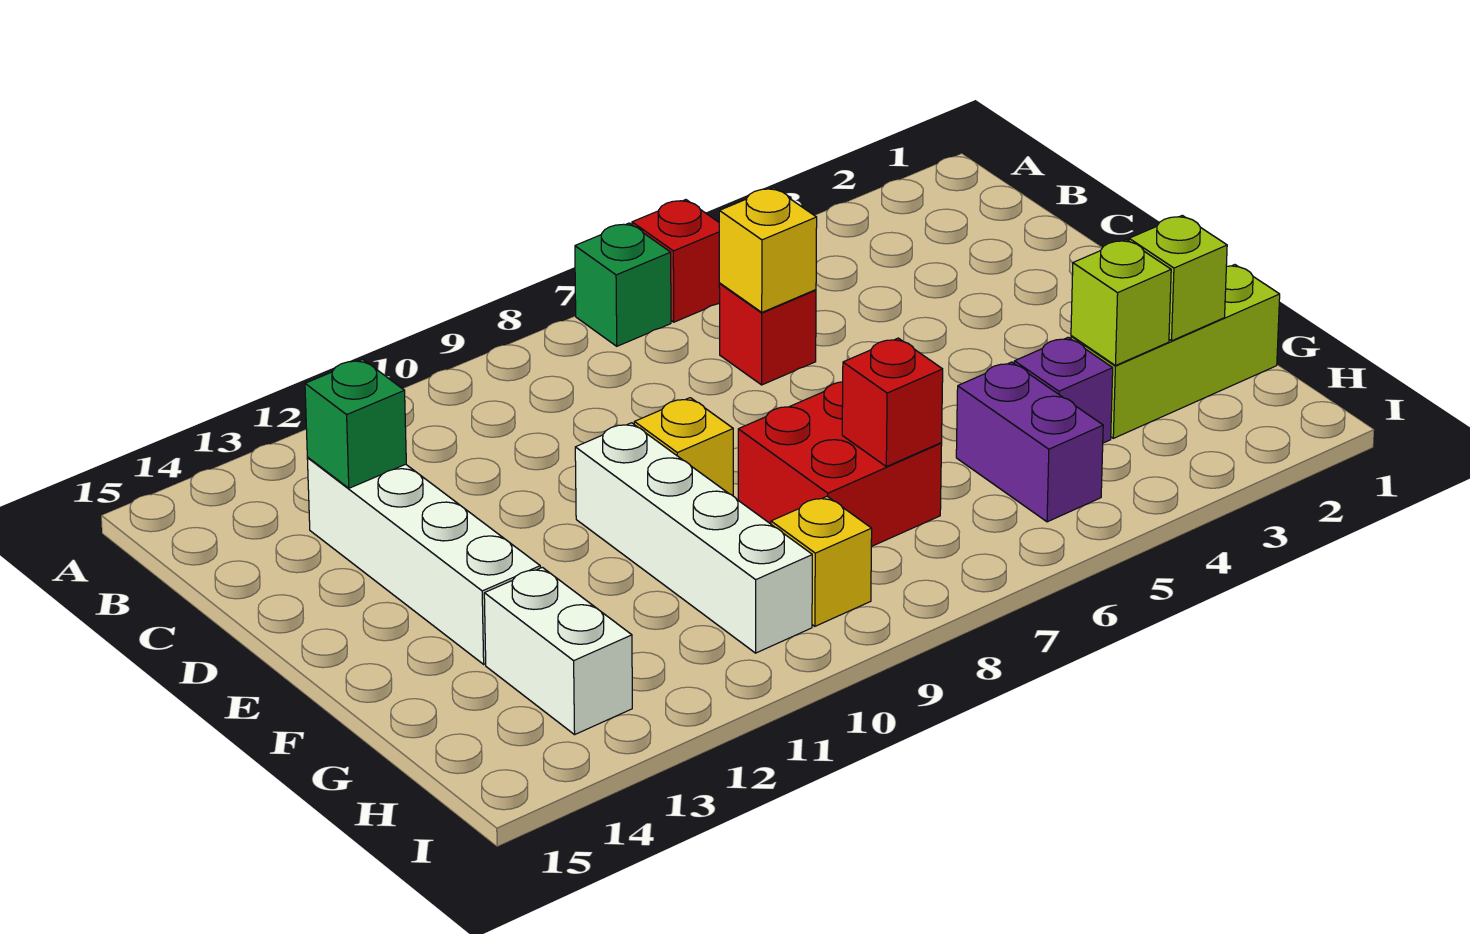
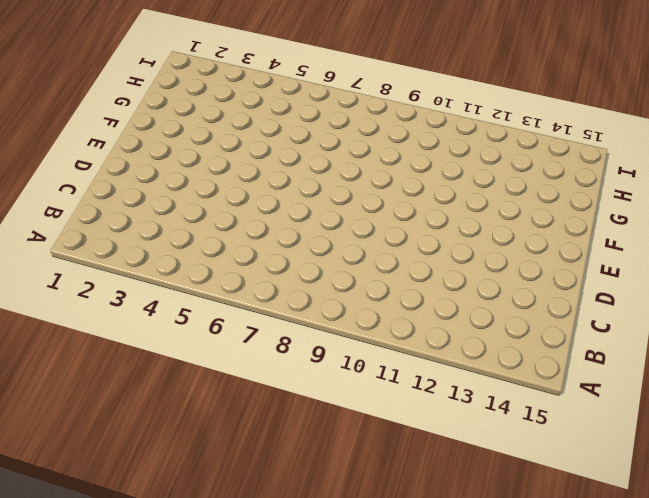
none -> red 1x1 brick [632,200,720,322]
none -> green 1x1 brick [575,223,671,346]
none -> red 1x1 brick [719,284,816,385]

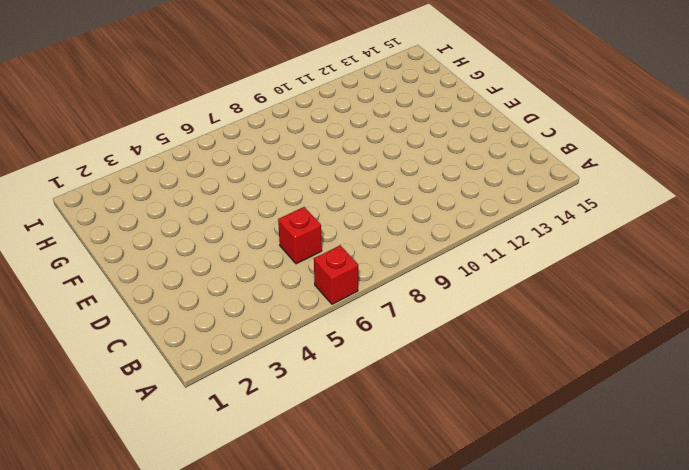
none -> green 1x1 brick [575,223,671,346]
none -> white 1x4 brick [307,458,540,664]
none -> yellow 1x1 brick [634,398,733,496]

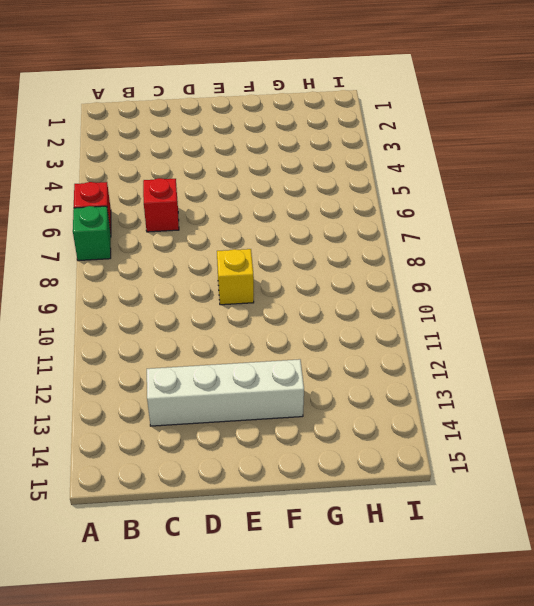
none -> white 1x4 brick [575,423,812,653]
none -> red 2x2 brick [738,382,942,547]
none -> lime 1x3 brick [1071,265,1280,438]

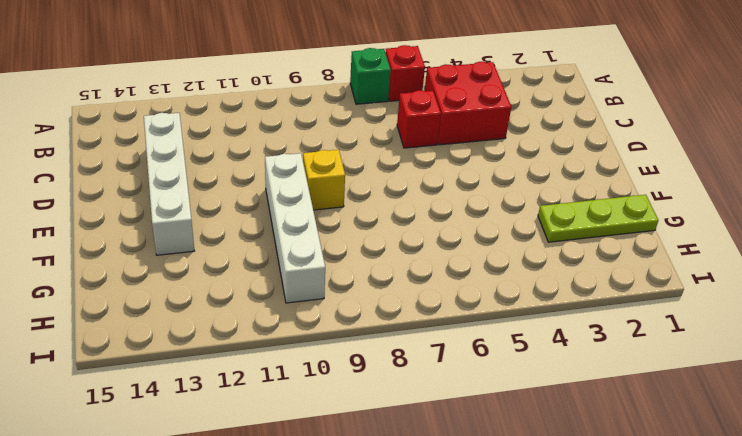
red 2x2 brick [425,62,511,145] -> red 2x2 brick moved to [738,382,942,547]
lime 1x3 plate [538,195,658,242] -> lime 1x3 brick [1071,265,1280,438]
none -> purple 1x1 brick [1014,337,1113,443]
none -> purple 1x2 brick [956,362,1103,522]
none -> white 1x2 brick [484,567,632,735]

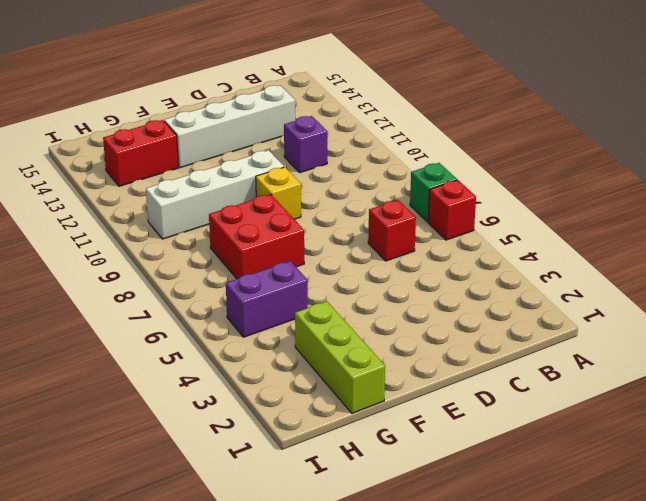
purple 1x1 brick [284,116,327,173] -> purple 1x1 brick moved to [1014,337,1113,443]
red 1x2 brick [103,120,178,186] -> white 1x2 brick [484,567,632,735]
none -> yellow 1x1 brick [771,496,872,626]
none -> yellow 1x1 brick [719,188,817,312]
none -> green 1x1 brick [305,359,406,488]

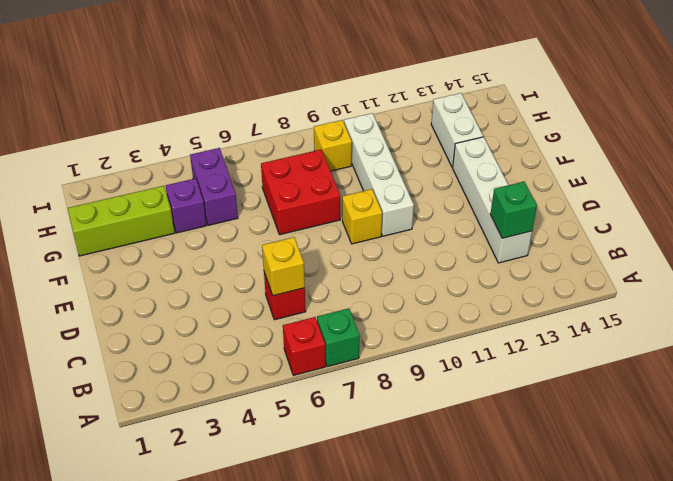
none -> lime 1x1 brick [1129,215,1227,341]
none -> lime 1x1 brick [1071,240,1171,366]
none -> red 1x1 brick [842,338,943,467]

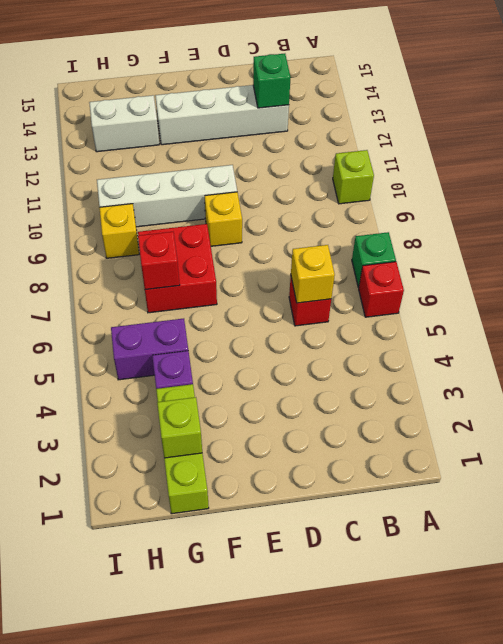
lime 1x1 brick [333,150,374,204] -> lime 1x1 brick moved to [1071,240,1171,366]

